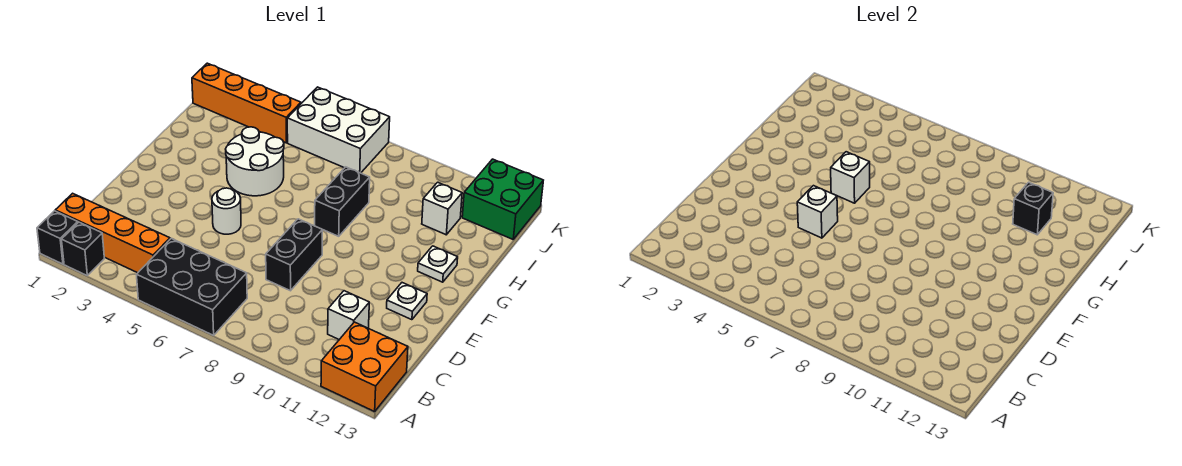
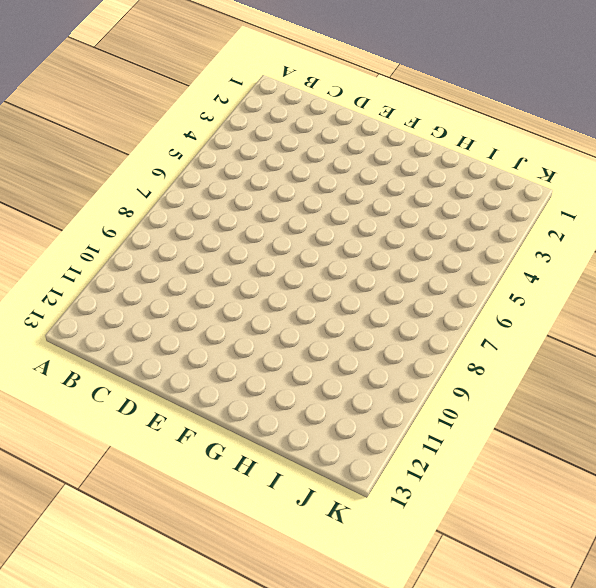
none -> black 1x1 brick [37,211,78,264]
none -> black 1x1 brick [62,222,104,275]
none -> black 2x3 brick [136,239,247,335]

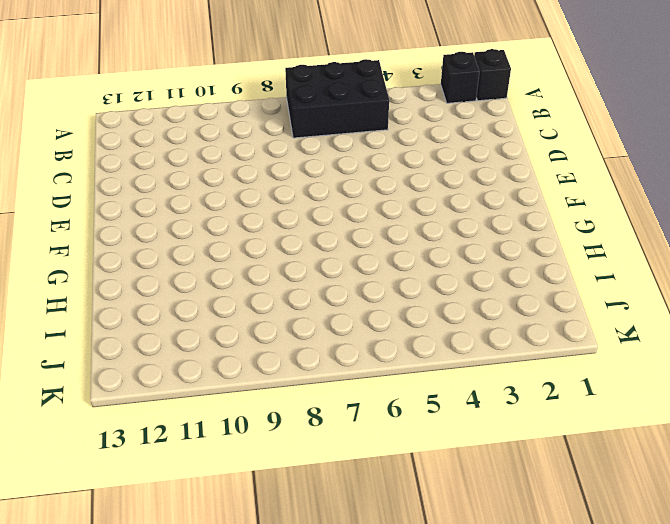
none -> orange 2x2 brick [321,322,408,412]
none -> orange 1x4 brick [55,193,170,273]
none -> white 1x1 brick [328,291,369,340]

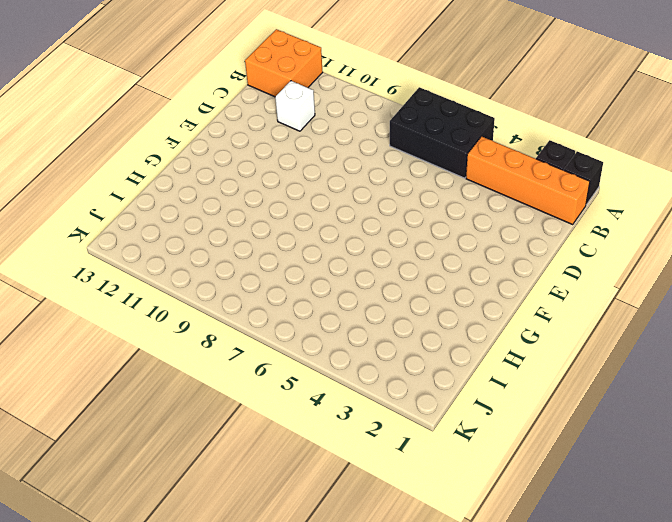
none -> black 1x2 brick [266,219,322,291]
none -> white 1x1 round brick [212,188,241,234]
none -> white 1x1 plate [387,283,427,320]

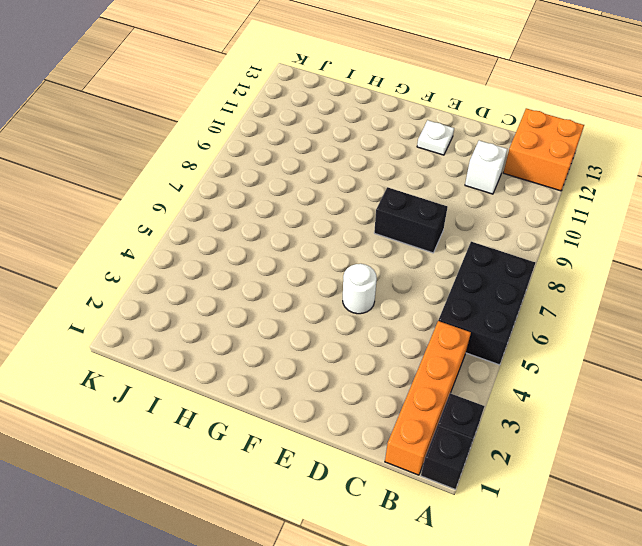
none -> white 2x2 round brick [226,127,284,196]
none -> black 1x2 brick [315,167,370,236]
none -> white 1x1 plate [418,246,458,282]

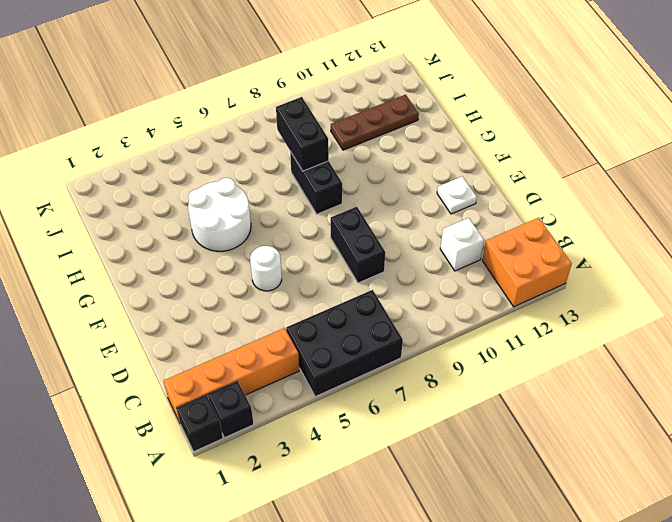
black 1x2 brick [276,97,329,171] -> none
brown 1x3 plate [331,95,419,150] -> white 1x1 brick [422,182,462,235]
none -> white 1x1 plate [418,246,458,282]
none -> orange 1x4 brick [192,63,301,143]
none -> white 2x3 brick [287,87,390,173]

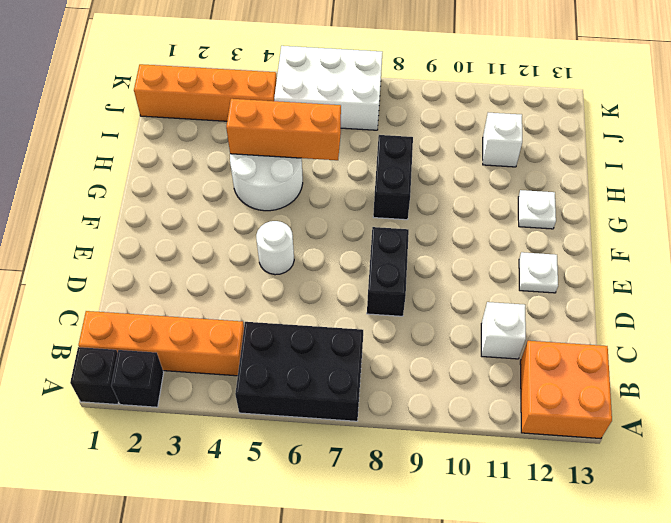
orange 1x3 brick [226,99,341,160] -> none
none -> green 2x2 brick [462,159,543,239]
none -> white 1x1 brick [797,186,838,238]
none -> white 1x1 brick [831,152,870,203]

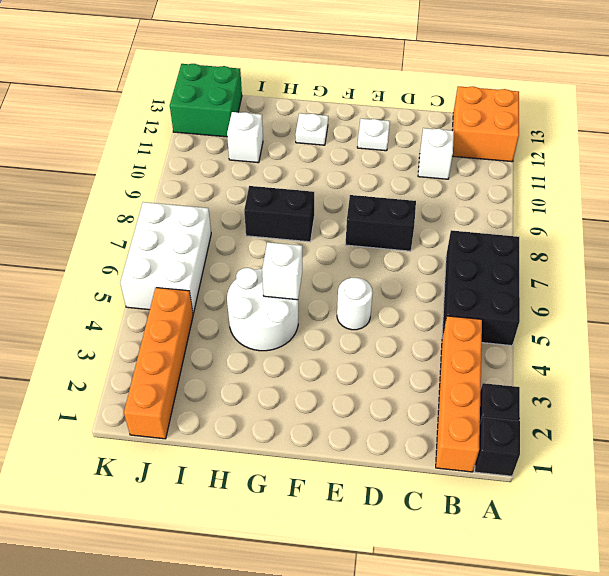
none -> white 1x1 brick [797,186,838,238]
none -> black 1x1 brick [1013,182,1053,235]

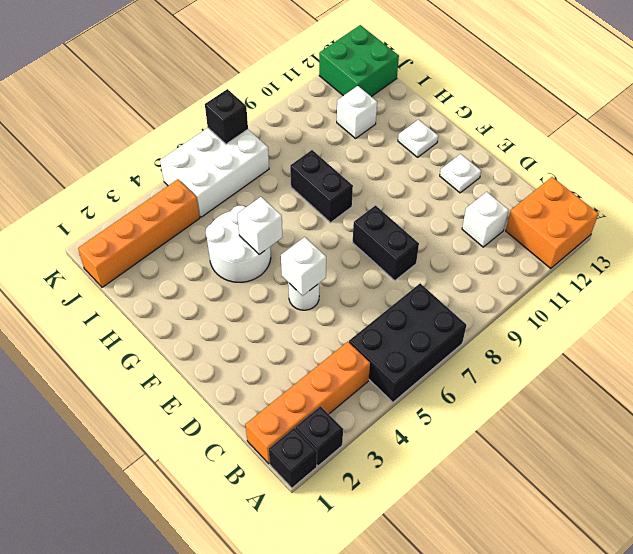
black 1x1 brick [205,89,248,144] -> black 1x1 brick moved to [1013,182,1053,235]

